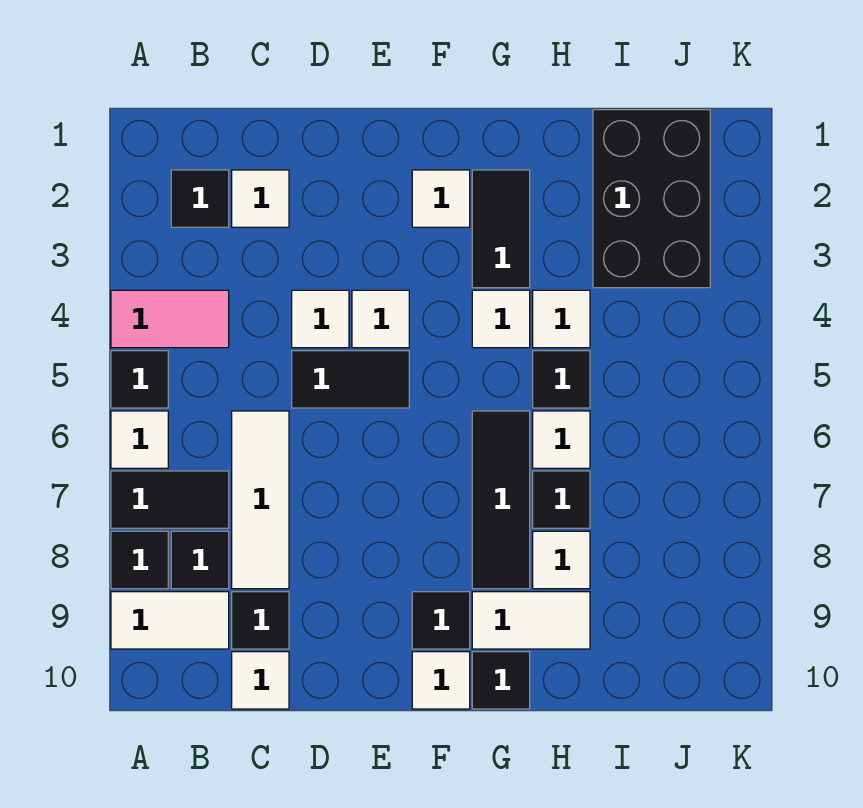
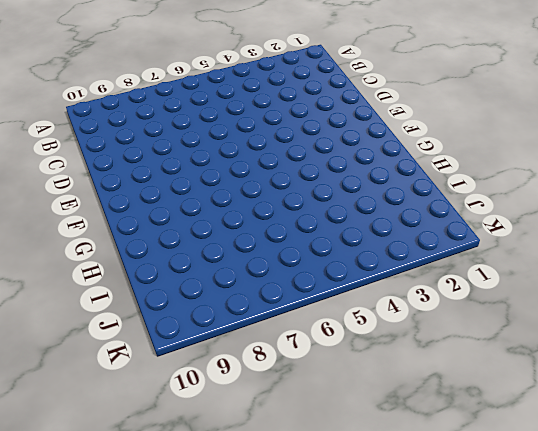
none -> pink 1x2 tile [111,290,229,348]
none -> black 1x1 tile [111,351,168,408]
none -> white 1x1 tile [111,411,168,468]

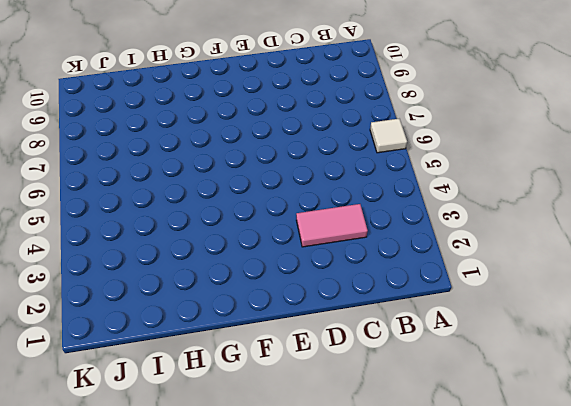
pink 1x2 tile [296,204,368,247] -> pink 1x2 tile moved to [111,290,229,348]
none -> black 1x1 tile [111,351,168,408]
none -> black 1x2 tile [111,471,229,528]
none -> black 1x1 tile [111,531,168,589]

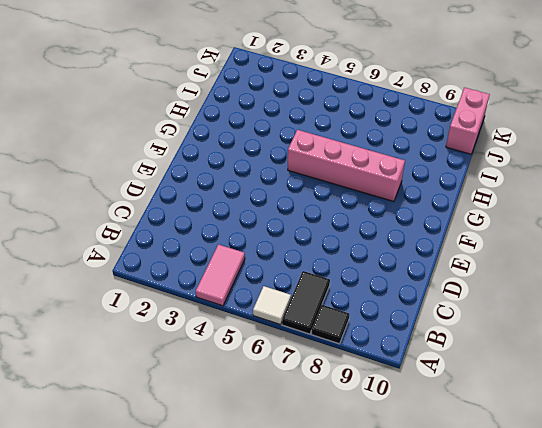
pink 1x4 brick [288,130,405,202] -> black 1x3 tile [472,411,530,589]
pink 1x2 brick [446,87,490,154] -> none
none -> black 1x1 tile [111,351,168,408]
none -> white 1x2 tile [111,592,229,649]
none -> black 1x1 tile [171,170,229,227]

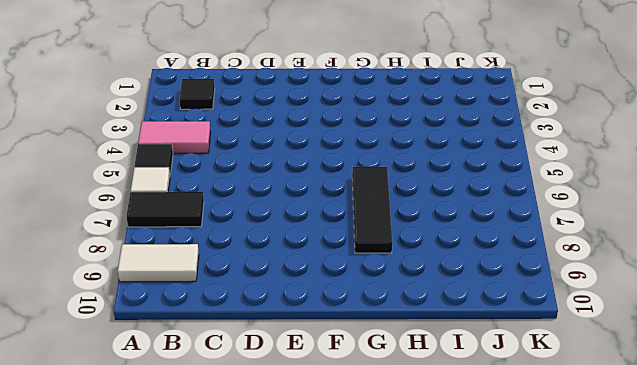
none -> black 1x1 tile [111,531,168,589]
none -> black 1x1 tile [171,531,229,589]
none -> white 1x1 tile [232,170,289,227]

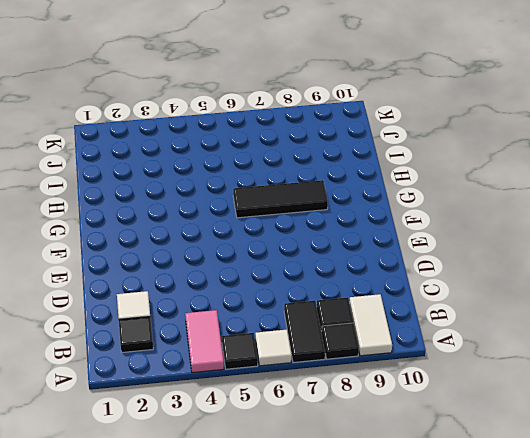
none -> white 1x3 tile [232,411,289,589]
none -> black 1x1 tile [232,592,289,649]
none -> white 1x1 tile [232,652,289,709]

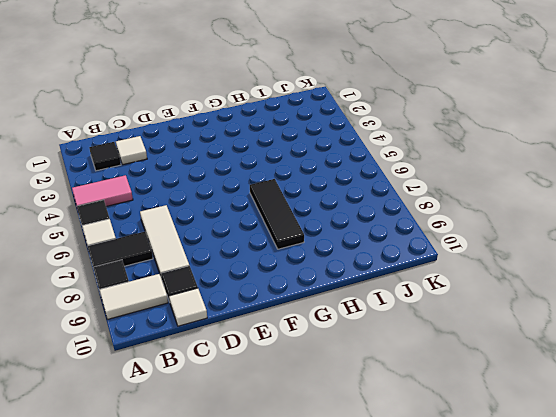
none -> black 1x1 tile [171,531,229,589]
none -> white 1x1 tile [292,290,349,348]
none -> black 1x2 tile [292,351,409,408]

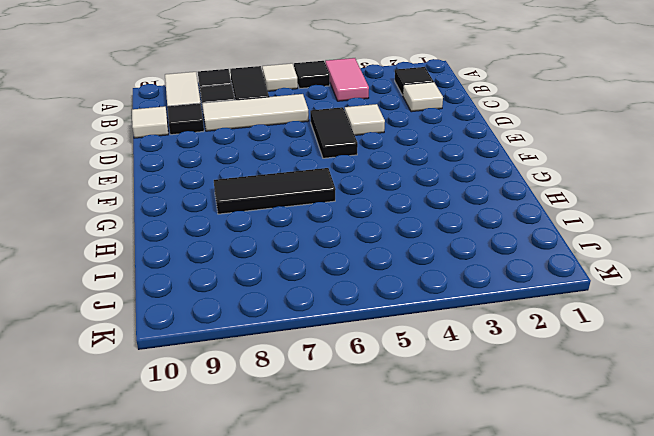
none -> white 1x1 tile [352,290,409,348]
none -> white 1x1 tile [412,170,470,227]
none -> black 1x1 tile [412,592,470,649]

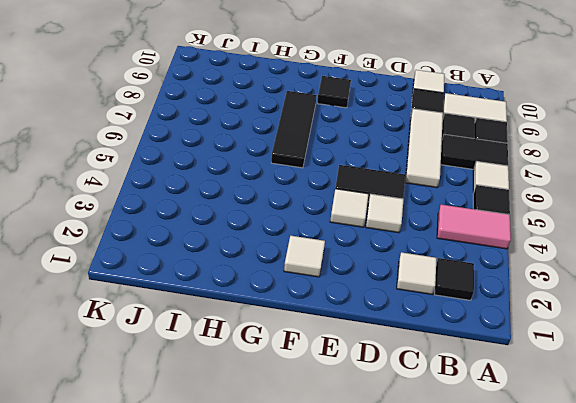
none -> white 1x1 tile [412,652,470,709]
none -> black 1x2 tile [472,170,530,288]
none -> white 1x1 tile [472,290,530,348]

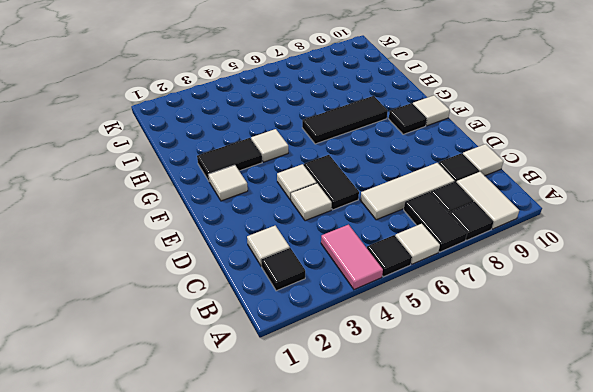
none -> white 1x2 tile [472,592,590,649]
none -> black 1x1 tile [472,652,530,709]
none -> white 1x1 tile [533,290,590,348]

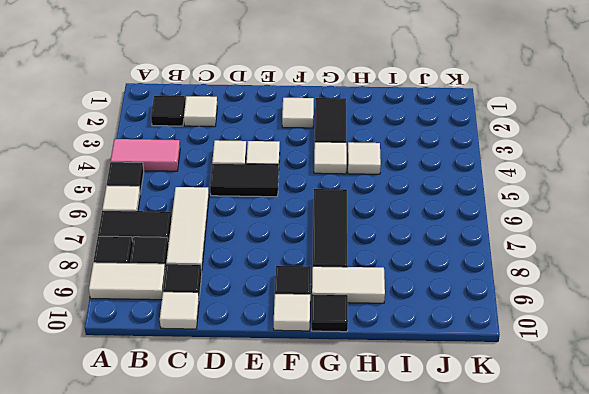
none -> black 1x1 tile [533,351,590,408]
none -> white 1x1 tile [533,411,590,468]
none -> black 1x1 tile [533,471,590,528]

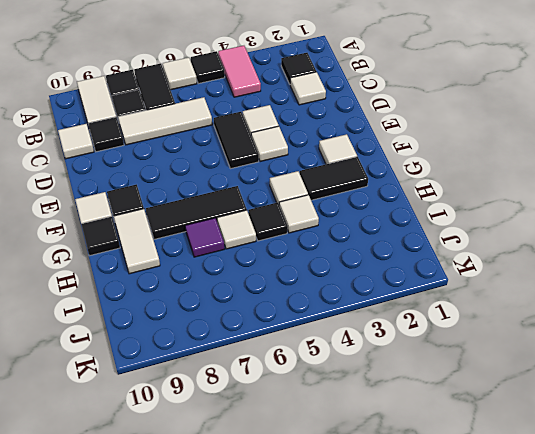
purple 1x1 tile [185,218,224,257] -> black 1x1 tile [533,471,590,528]
none -> white 1x1 tile [533,531,590,589]
none -> black 2x3 brick [593,110,710,288]

